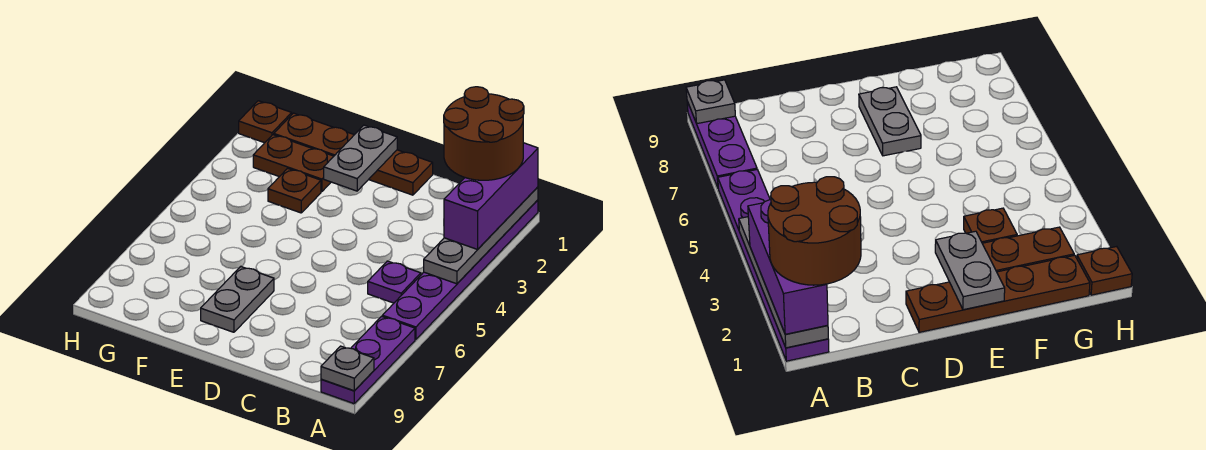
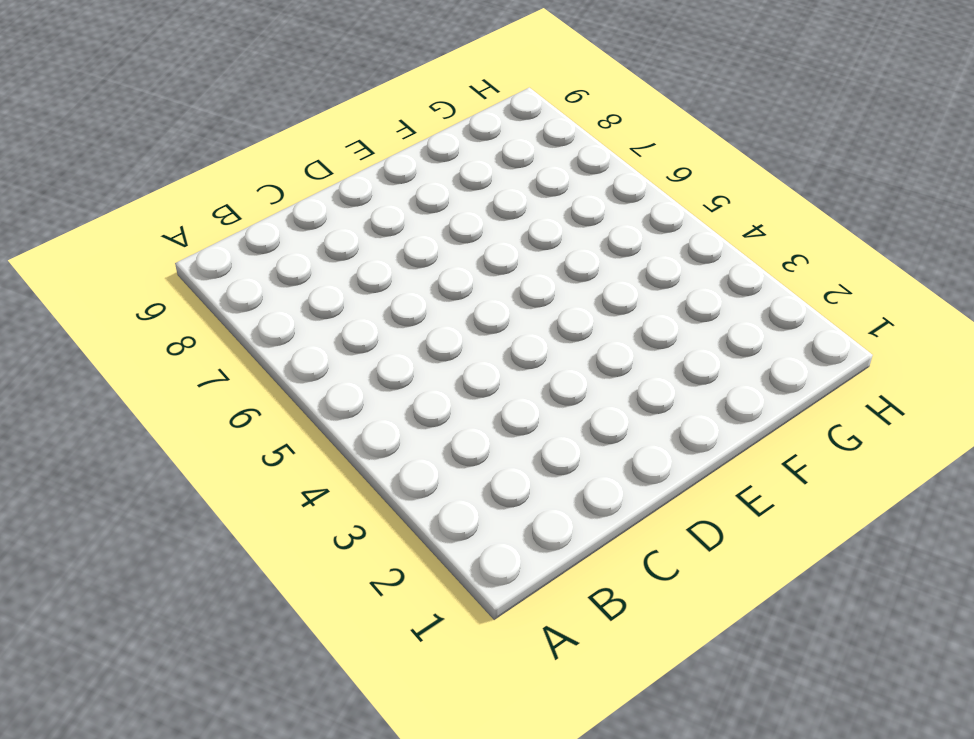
none -> purple 1x6 plate [382,200,538,339]
none -> purple 1x3 plate [321,316,415,404]
none -> purple 1x1 plate [368,261,421,303]

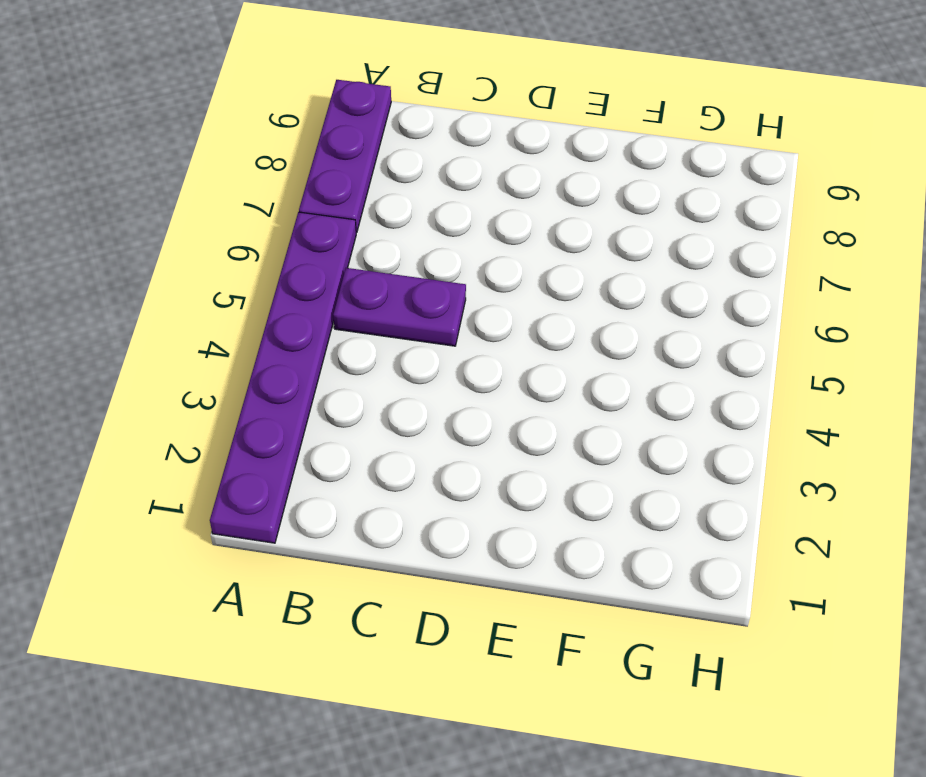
purple 1x2 plate [333,268,466,346] -> purple 1x1 plate [368,261,421,303]
none -> brown 1x4 plate [274,113,433,195]
none -> grey 1x2 plate [201,267,274,332]
none -> brown 1x2 plate [253,135,334,192]

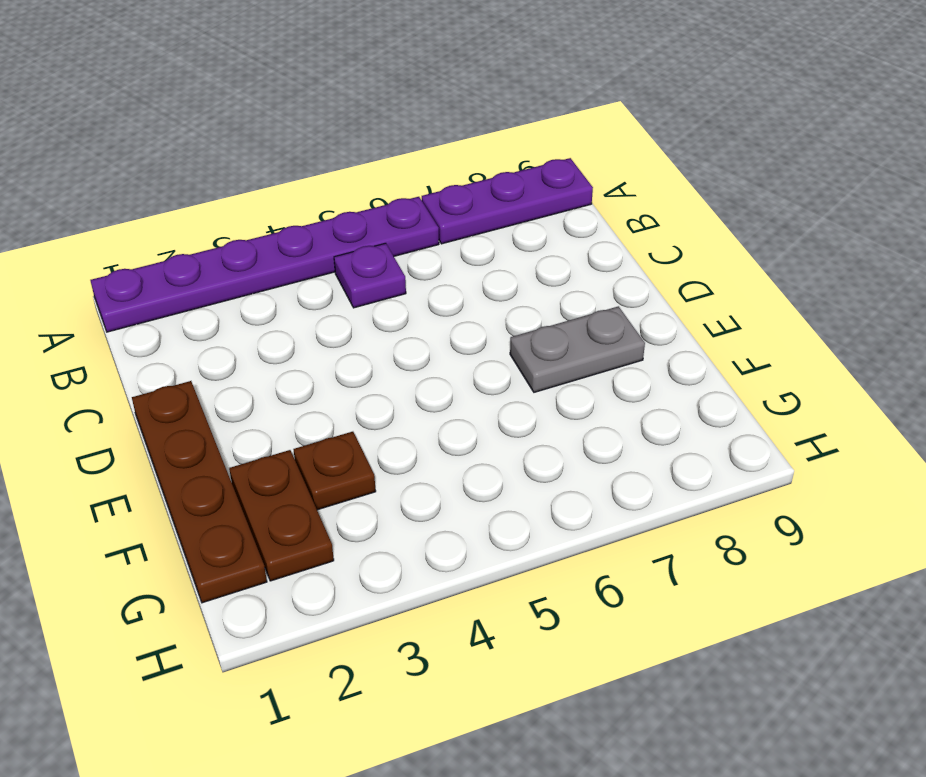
none -> brown 1x1 plate [239,101,292,143]
none -> grey 1x4 plate [424,187,538,284]
none -> grey 1x1 plate [321,346,374,391]

